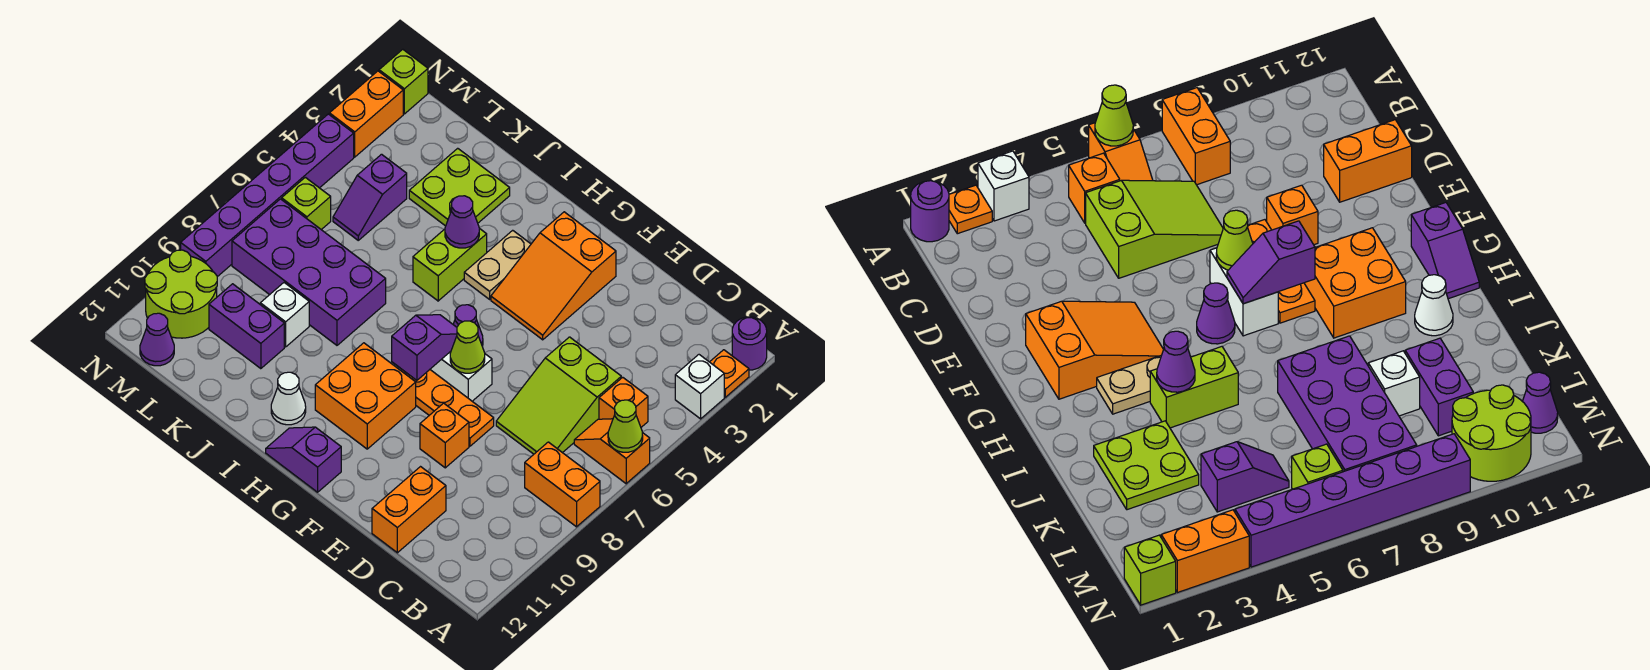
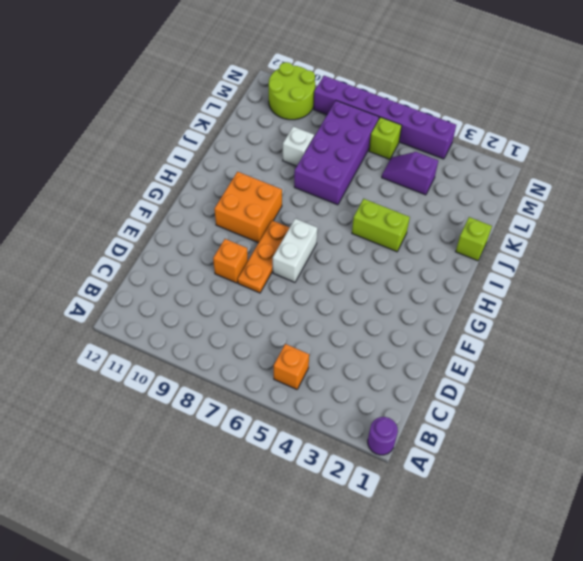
lime 1x1 brick [456,217,492,261] -> lime 1x1 brick moved to [379,49,428,114]
none -> orange 1x1 plate [710,350,749,397]
none -> white 1x1 brick [675,355,724,419]
none -> orange 1x2 slope [574,419,650,484]
none -> orange 1x2 brick [525,442,600,527]

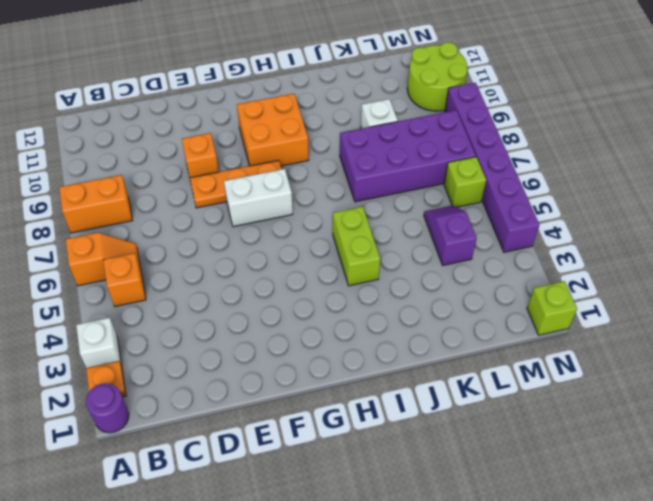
none -> lime 2x3 slope [496,337,621,454]
none -> orange 1x2 brick [372,467,446,553]
none -> orange 2x3 slope [491,212,616,340]
none -> purple 1x1 cone [453,305,483,346]

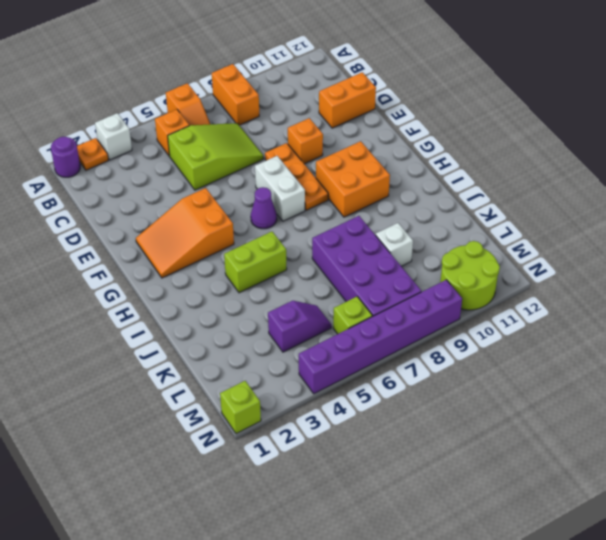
orange 2x3 slope [136,188,234,278] -> orange 2x3 slope turned to [491,212,616,340]
none -> purple 1x2 slope [266,427,341,492]
none -> tan 1x2 plate [464,230,531,299]
none -> white 1x1 cone [271,372,306,425]
none -> lime 2x2 plate [409,148,510,226]

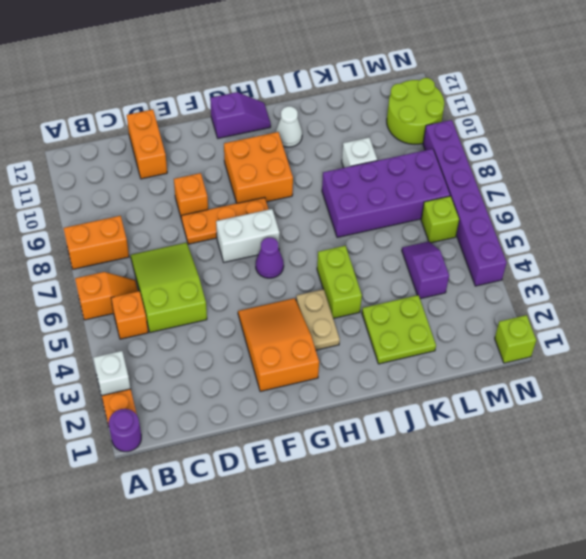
none -> purple 1x2 brick [209,284,284,369]
none -> purple 1x1 cone [140,313,174,366]
none -> orange 1x2 brick [329,71,403,157]
none -> lime 1x1 cone [608,400,643,452]

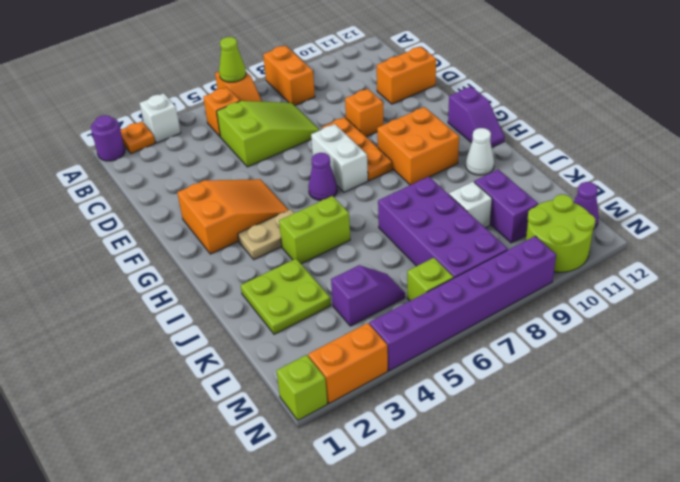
none -> lime 1x1 cone [450,321,485,373]
none -> purple 1x2 slope [392,315,457,380]
none -> purple 1x1 cone [445,196,479,248]

